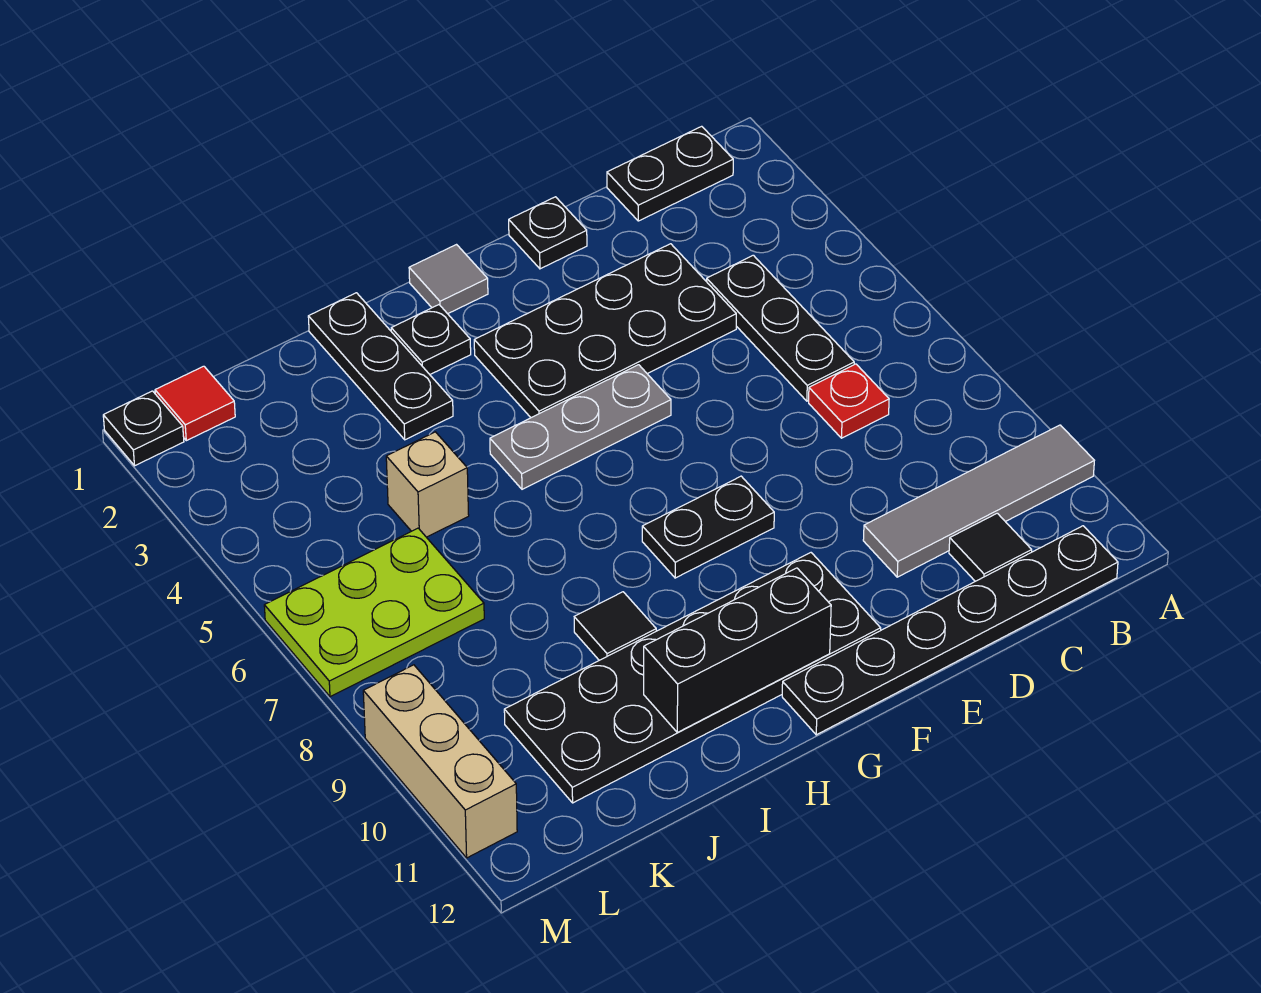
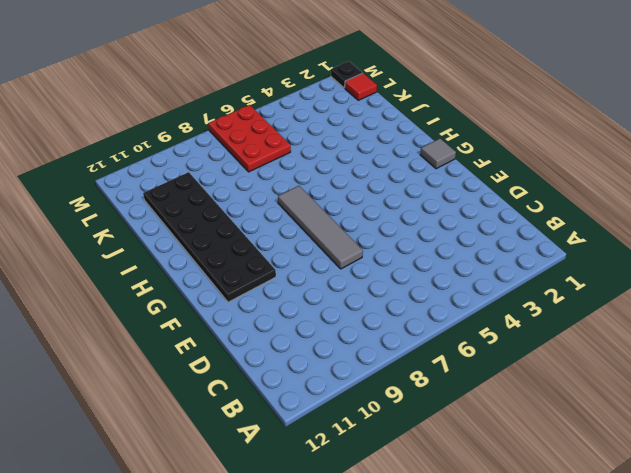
grey 1x4 tile [278,186,363,269] -> grey 1x4 tile moved to [863,425,1094,577]
red 2x3 plate [208,105,291,172] -> lime 2x3 plate [264,528,484,697]
none -> black 1x2 plate [607,126,733,221]
none -> black 1x6 plate [782,526,1118,735]
none -> black 1x3 plate [707,255,854,401]

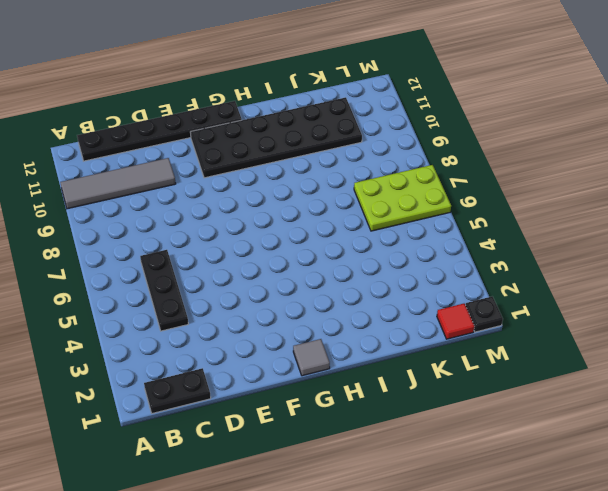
none -> red 1x1 plate [809,364,889,438]
none -> black 1x1 tile [949,513,1032,581]
none -> black 2x4 plate [474,244,736,418]

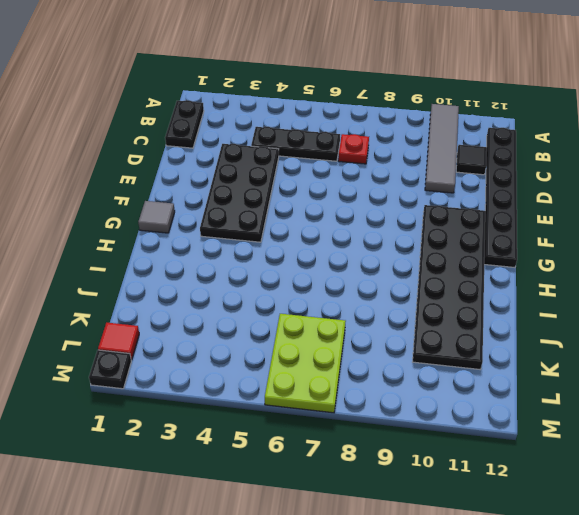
none -> black 1x1 plate [509,197,587,269]
none -> grey 1x3 plate [490,365,671,489]
none -> black 1x2 plate [642,476,774,578]

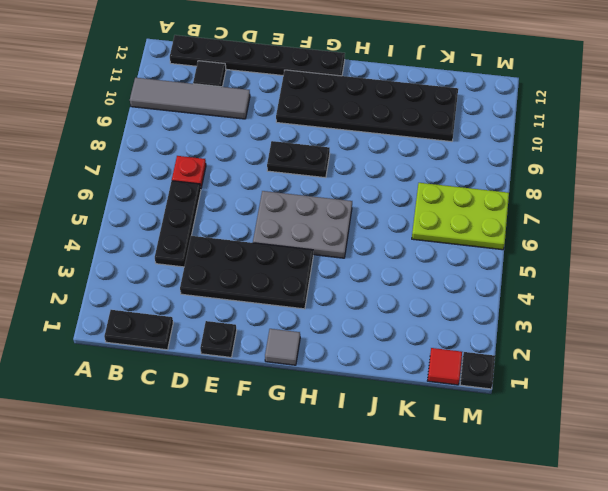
grey 2x3 plate [253,191,352,258] -> grey 1x3 plate [490,365,671,489]
none -> black 1x1 plate [391,305,471,374]
none -> black 1x3 plate [308,293,453,440]
none -> black 1x1 tile [574,592,656,660]

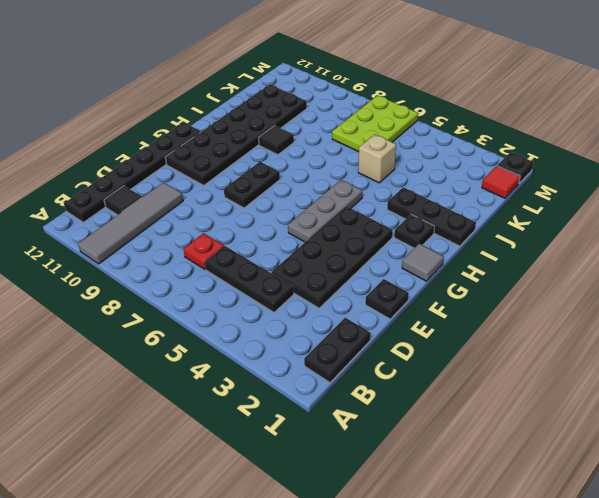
none -> tan 1x3 brick [363,665,517,858]
none -> black 1x3 brick [644,568,831,732]

